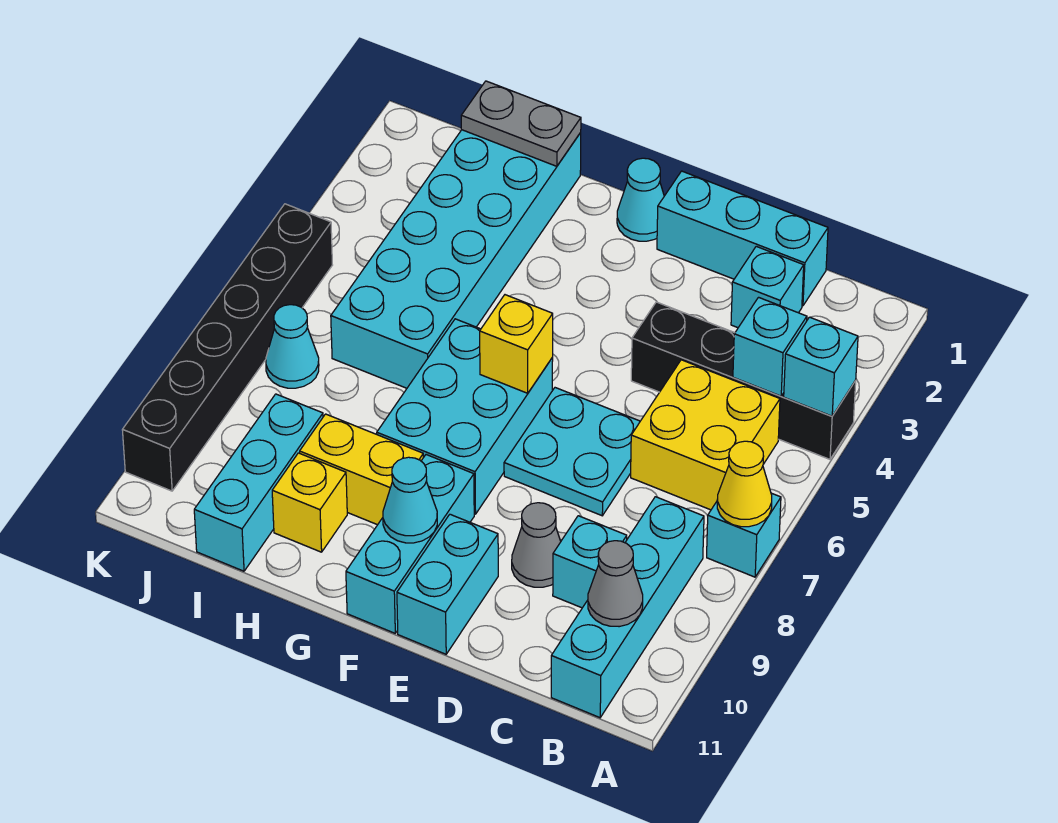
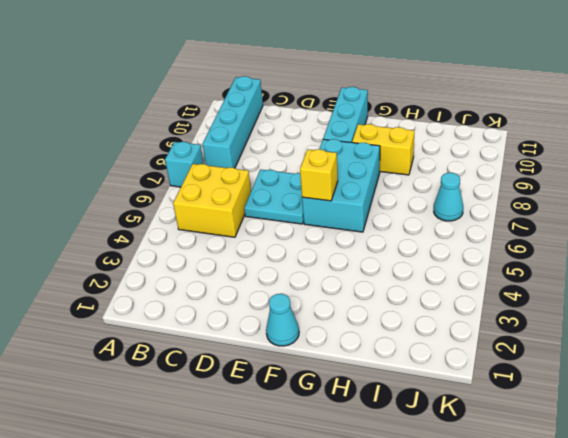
none -> black 1x4 brick [631,302,856,459]
none -> cyan 1x3 brick [657,171,828,306]
none -> cyan 1x1 brick [731,246,804,328]

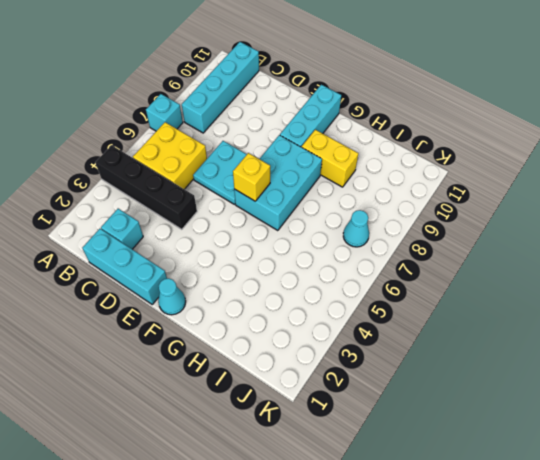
none -> cyan 1x1 brick [553,516,627,608]
none -> grey 1x1 cone [512,503,561,587]
none -> cyan 1x2 brick [397,514,498,654]

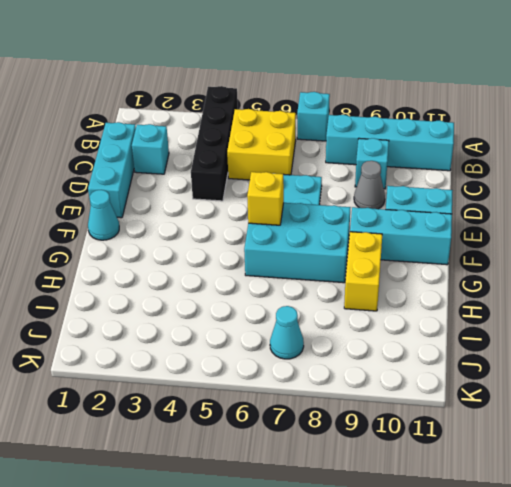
none -> cyan 2x6 brick [331,130,581,388]
none -> yellow 1x1 brick [272,453,347,552]
none -> cyan 1x3 brick [194,394,323,571]

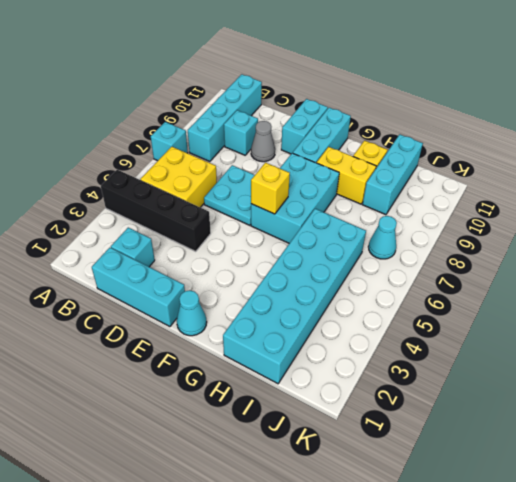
none -> black 1x6 brick [123,204,332,491]
none -> cyan 1x1 brick [784,317,858,416]
none -> yellow 1x1 cone [717,441,772,527]

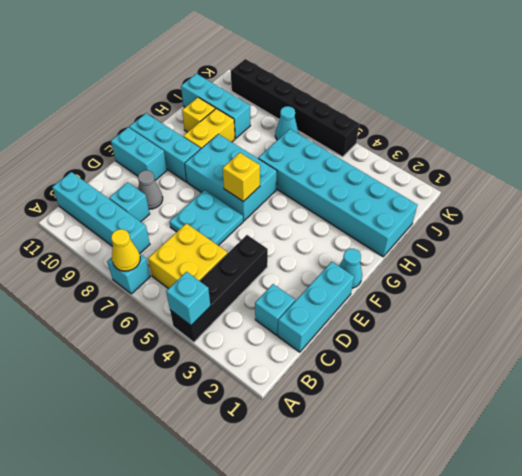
none -> cyan 1x1 brick [733,297,807,396]
none -> grey 1x1 cone [588,541,643,627]
none -> cyan 1x1 cone [383,457,437,543]

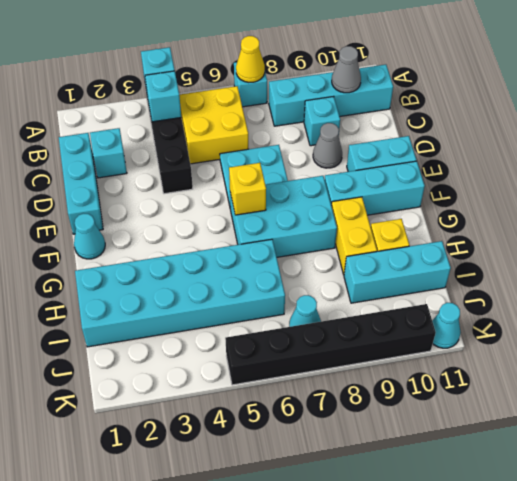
cyan 1x1 cone [432,303,461,348] -> cyan 1x1 cone moved to [383,457,437,543]
none -> grey 1x2 plate [461,81,581,166]

